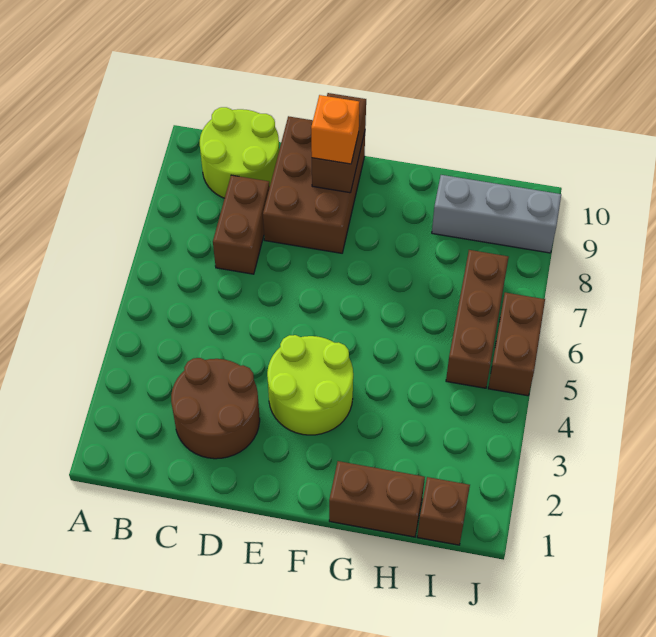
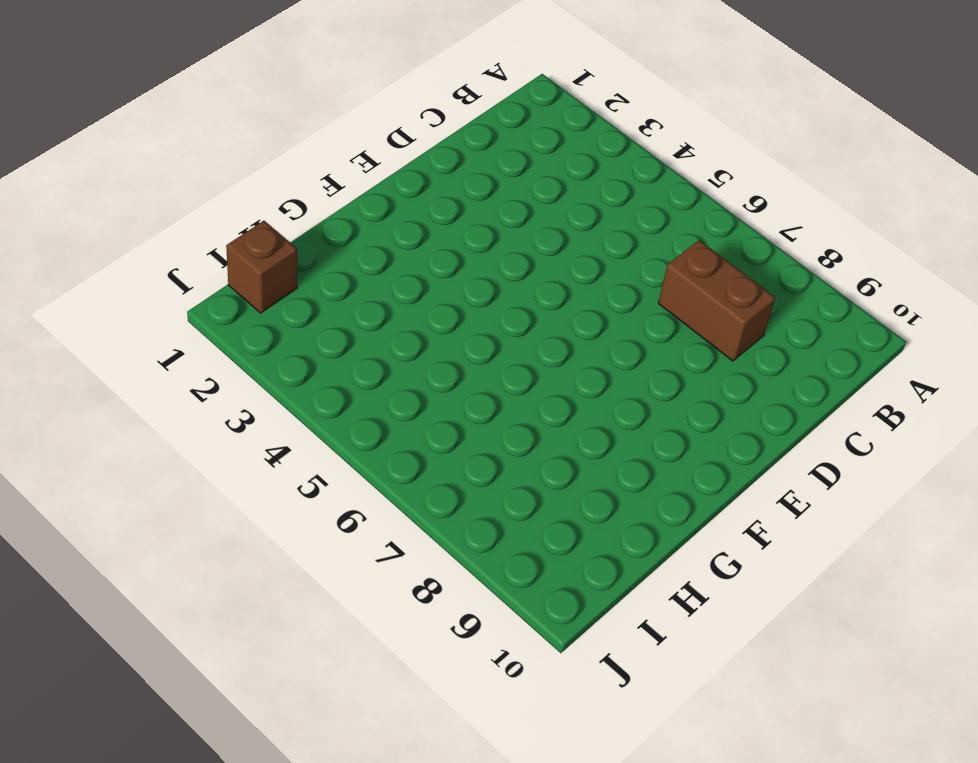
none -> lime 2x2 round brick [200,107,279,198]
none -> brown 2x2 round brick [171,358,260,459]
none -> brown 2x3 brick [263,116,365,253]

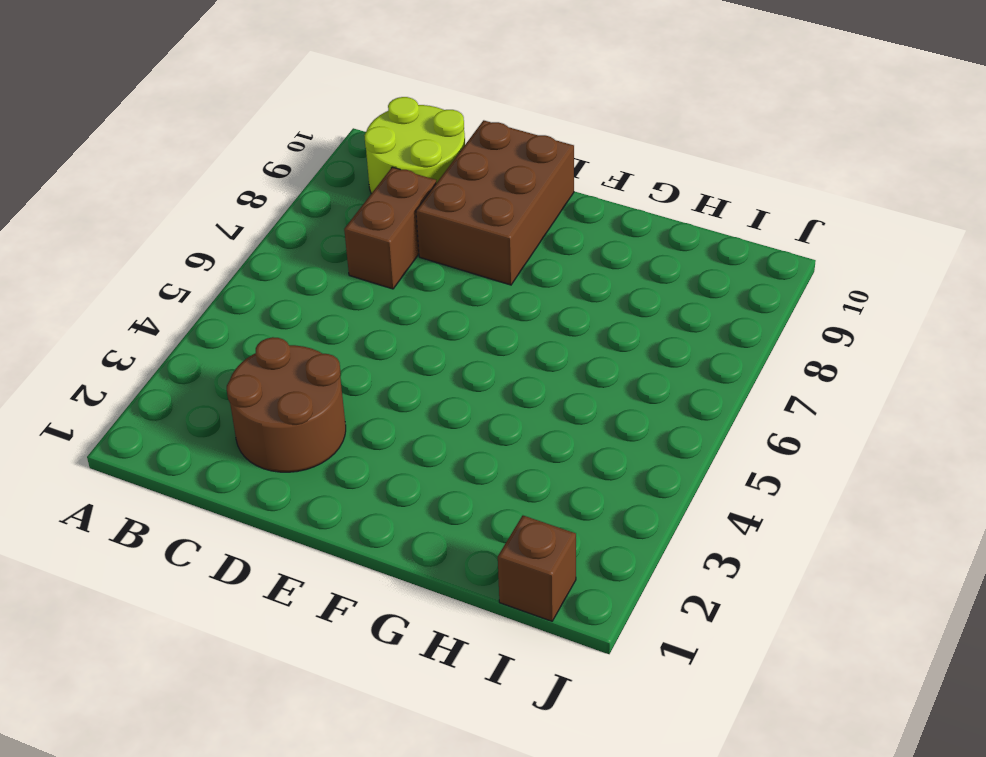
none -> lime 2x2 round brick [267,335,353,435]
none -> brown 1x2 brick [329,461,425,537]
none -> grey 1x3 brick [432,175,561,253]

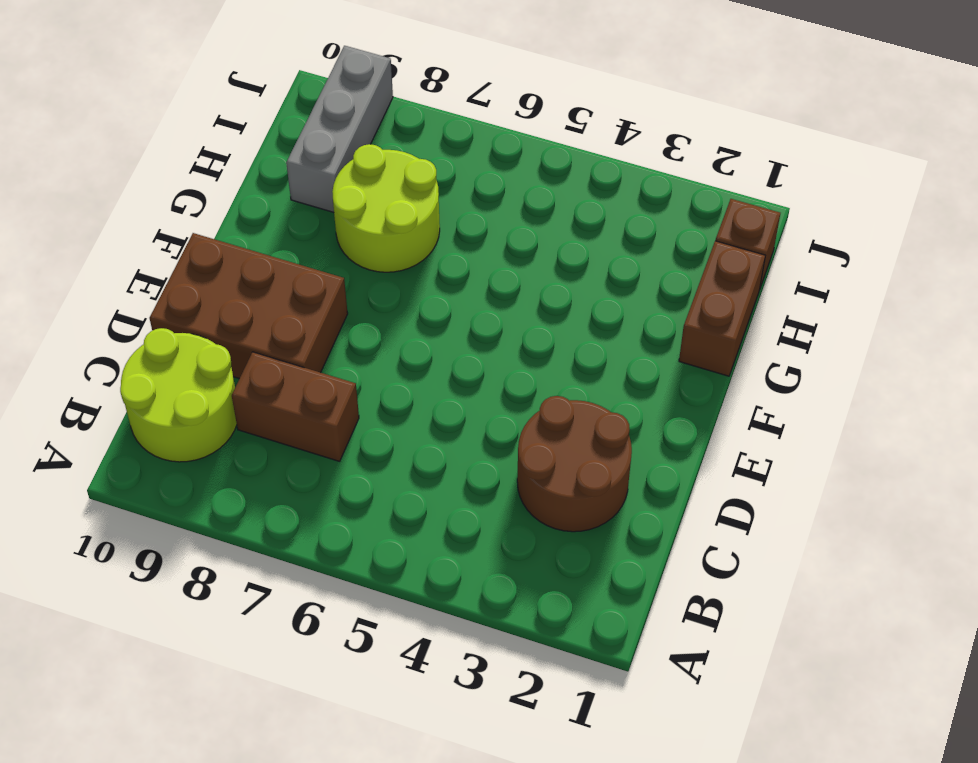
lime 2x2 round brick [332,144,440,272] -> lime 2x2 round brick moved to [267,335,353,435]
none -> brown 1x3 brick [446,250,509,388]
none -> brown 1x2 brick [488,293,545,396]
none -> brown 1x2 brick [312,93,366,193]

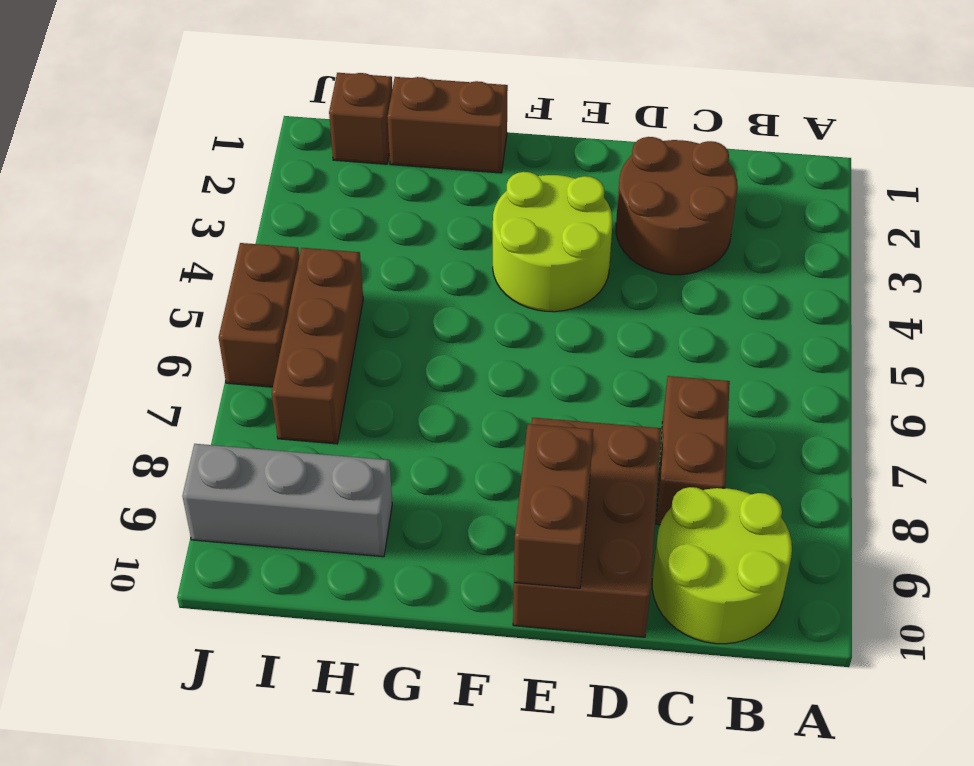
none -> orange 1x1 brick [311,95,359,164]

